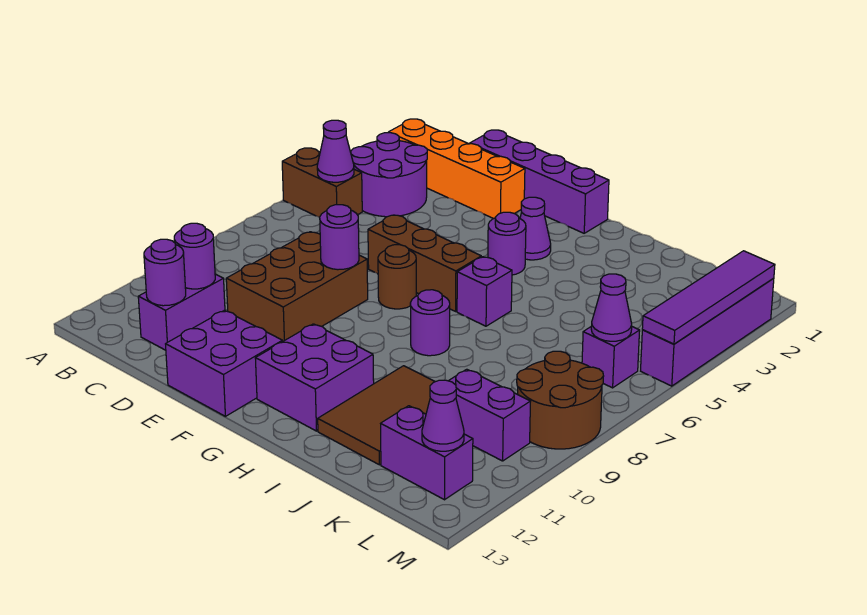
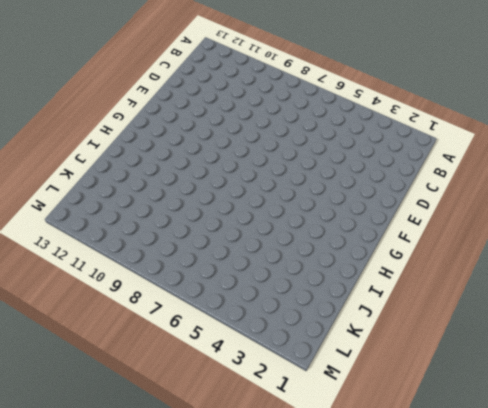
none -> brown 1x2 brick [282,148,362,218]
none -> orange 1x4 brick [388,119,525,219]
none -> purple 2x2 round brick [351,133,427,217]

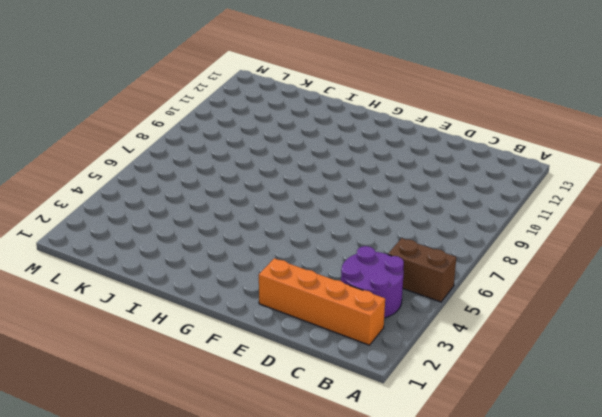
none -> purple 1x2 brick [138,274,225,350]
none -> purple 1x4 brick [470,130,609,233]
none -> brown 2x3 brick [226,232,368,341]

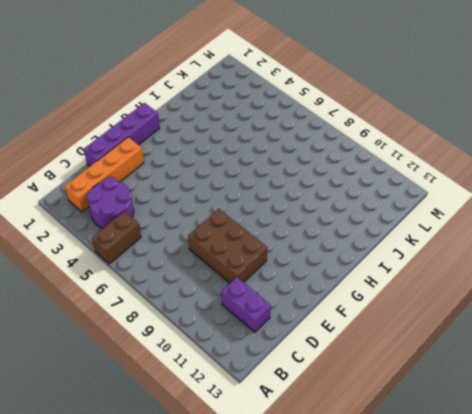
none -> brown 1x3 brick [368,215,481,311]
none -> purple 2x2 brick [166,310,283,416]
none -> brown 1x1 round brick [378,245,416,309]

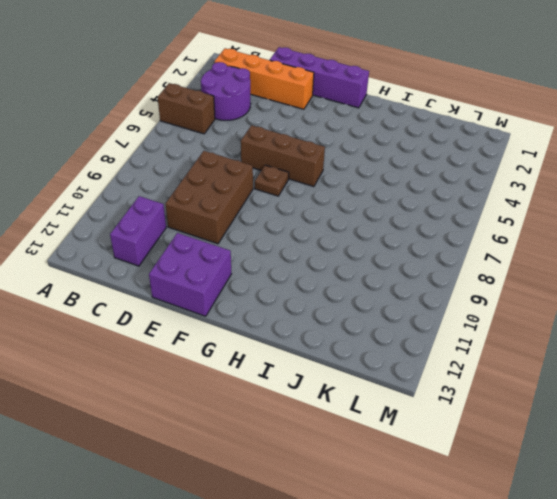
brown 1x1 plate [255,165,289,196] -> brown 1x1 round brick [378,245,416,309]
none -> purple 1x1 cone [520,197,551,260]
none -> purple 1x1 round brick [488,212,526,275]
none -> purple 2x2 brick [255,324,374,431]

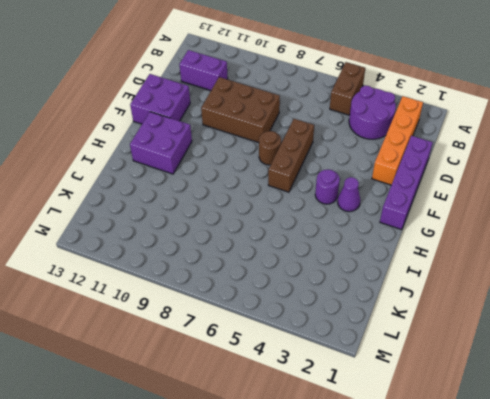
none -> purple 1x1 brick [457,257,512,326]
none -> purple 1x1 round brick [410,290,450,356]
none -> brown 2x3 tile [318,366,435,465]

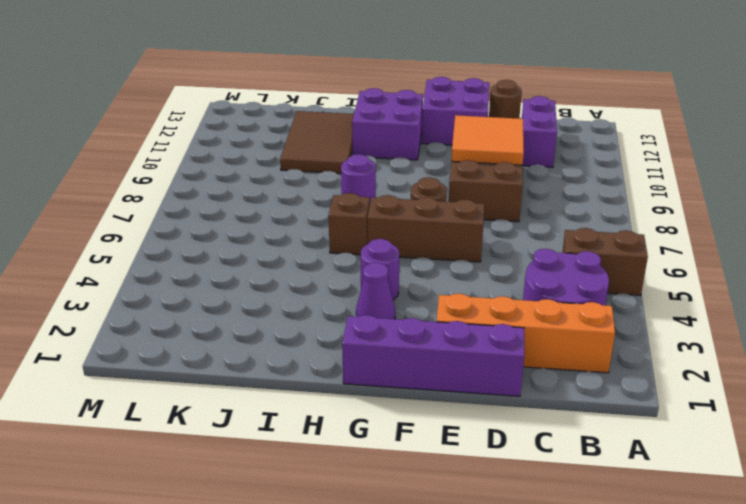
orange 2x2 tile [451,115,524,165] -> none
brown 1x1 round brick [489,80,522,119] -> none
brown 1x1 brick [329,193,370,255] -> purple 1x1 brick [457,257,512,326]
none -> purple 1x2 brick [449,369,531,461]
none -> purple 1x2 brick [381,406,473,500]
none -> purple 1x1 brick [582,327,640,388]

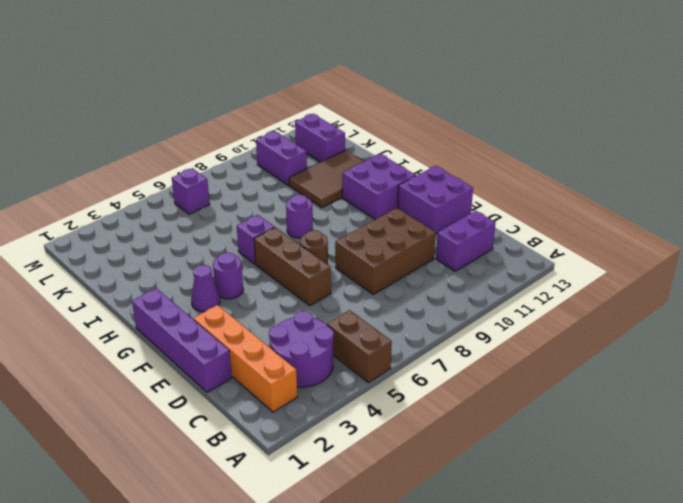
none -> brown 2x2 round brick [517,351,604,449]
none -> purple 1x4 brick [641,278,774,386]
none -> purple 1x1 cone [317,120,354,182]

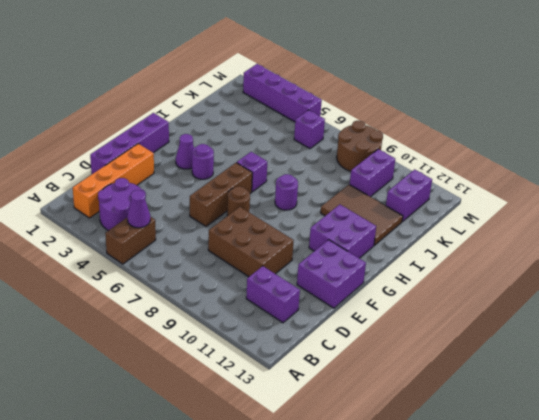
none -> purple 1x1 round brick [174,223,215,289]
none -> purple 1x1 round brick [144,239,186,306]
none -> purple 1x1 round brick [320,205,359,270]

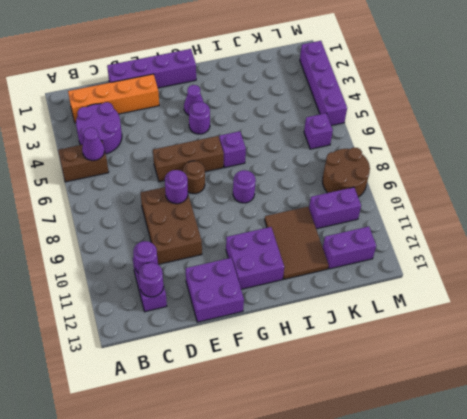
none -> purple 1x1 cone [591,274,632,341]
none -> purple 1x1 cone [422,380,464,451]
none -> purple 1x4 tile [642,251,775,344]

